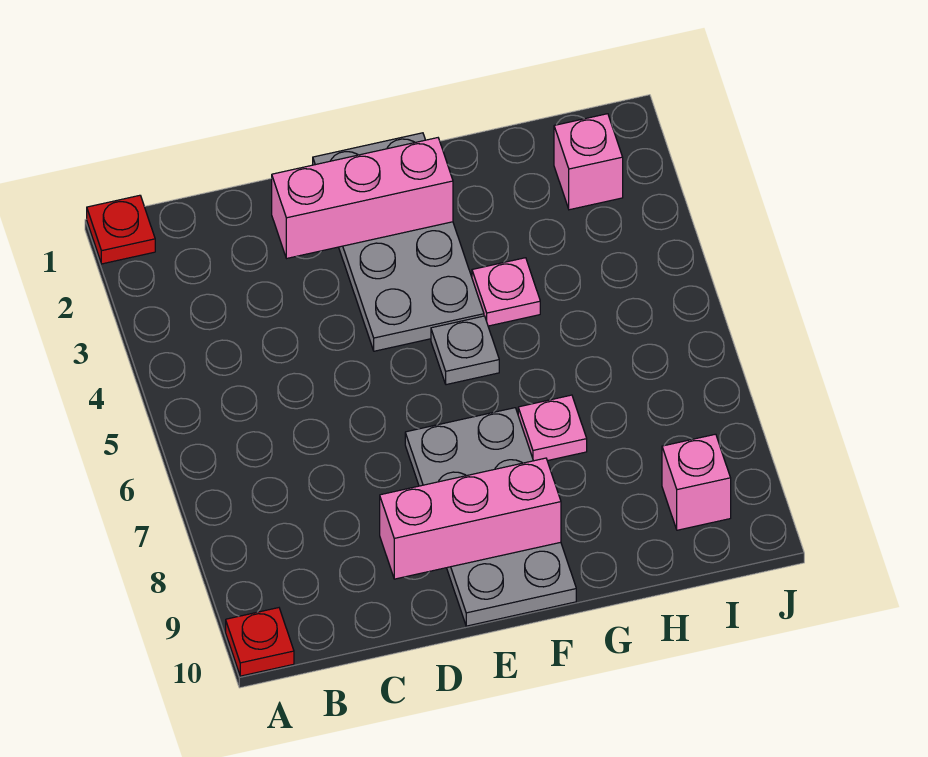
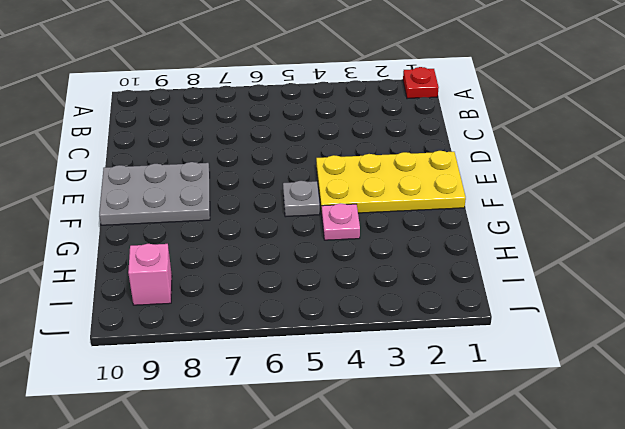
yellow 2x4 plate [316,151,466,214] -> grey 2x4 plate [313,133,484,351]
grey 2x3 plate [99,162,210,225] -> grey 2x4 plate [405,408,576,626]
none -> red 1x1 plate [226,608,294,676]
none -> pink 1x1 plate [518,395,587,461]

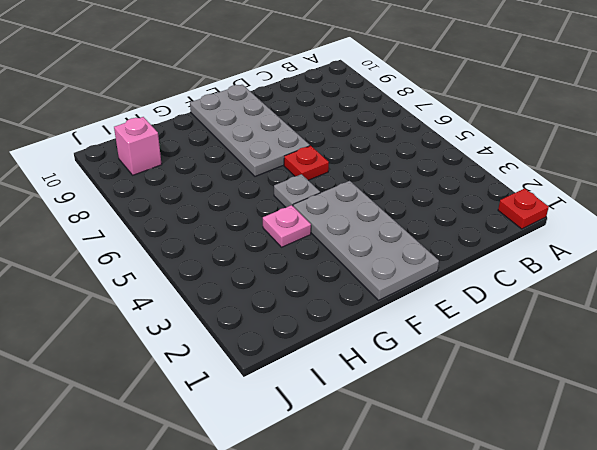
red 1x1 plate [284,146,329,180] -> red 1x1 plate moved to [226,608,294,676]
none -> pink 1x1 plate [518,395,587,461]
none -> pink 1x1 brick [554,114,623,210]

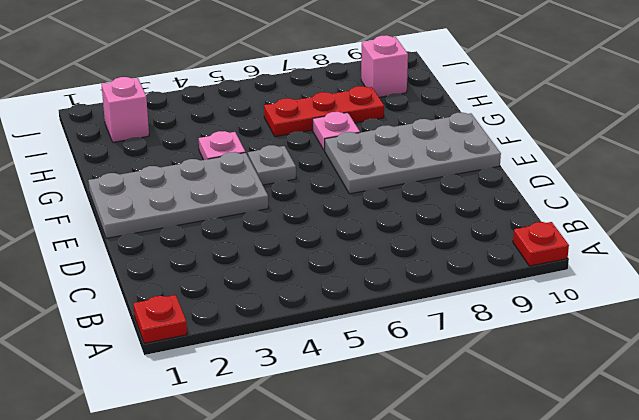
red 1x3 plate [264,86,384,137] -> none
none -> pink 1x3 brick [272,138,453,258]
none -> pink 1x3 brick [380,458,561,579]

